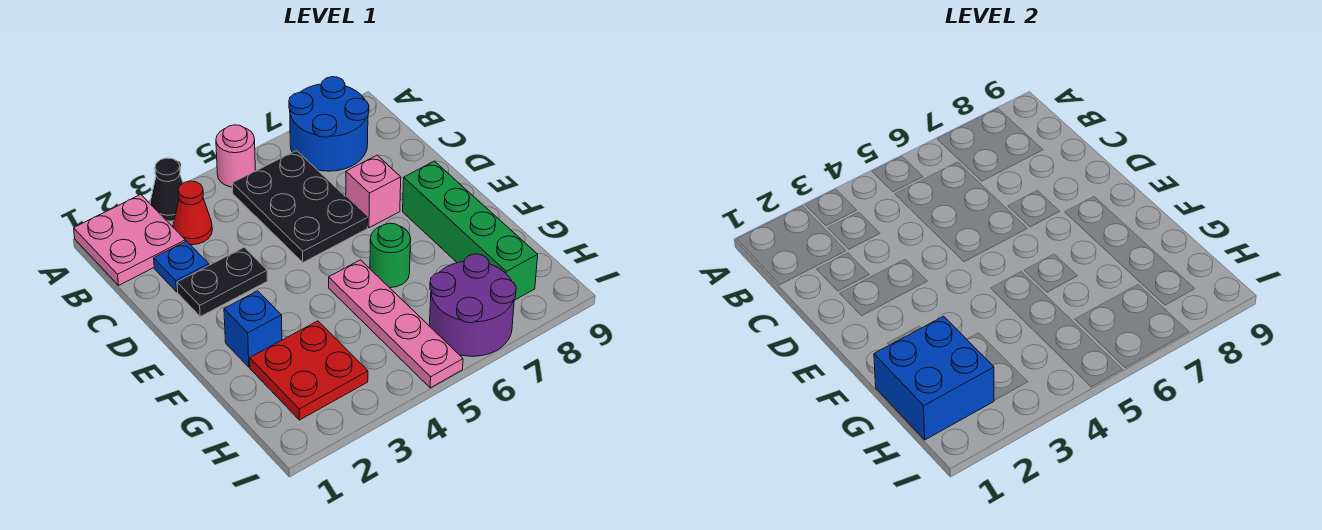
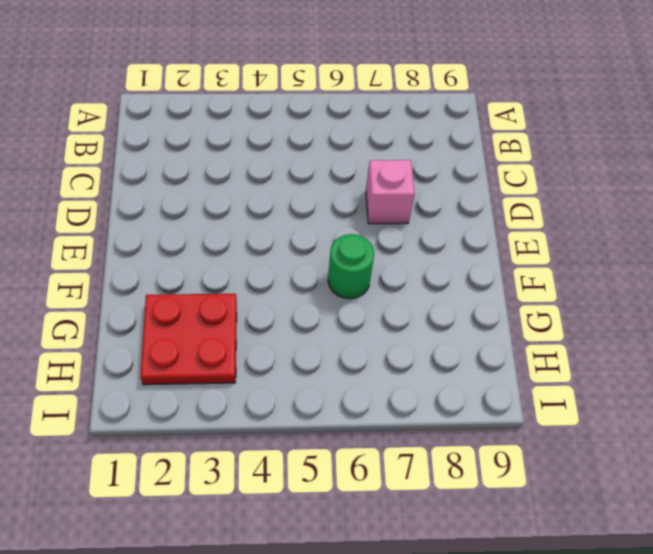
none -> pink 2x2 plate [74,194,185,285]
none -> black 1x1 cone [150,158,183,221]
none -> pink 1x1 round brick [216,125,255,187]

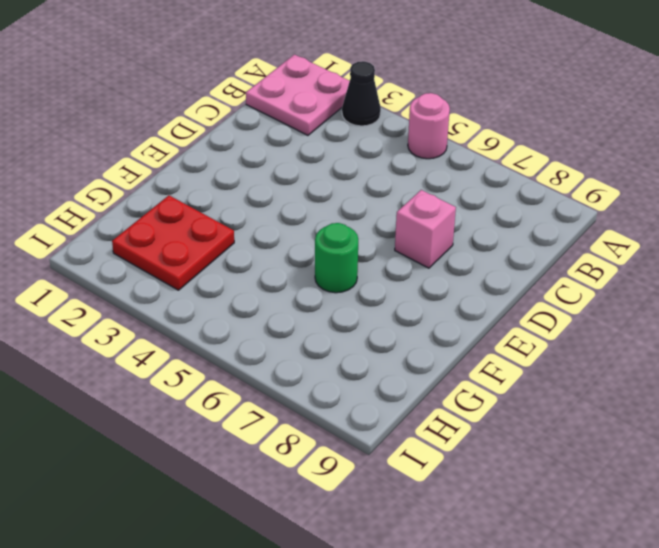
none -> blue 2x2 round brick [289,77,369,171]
none -> red 1x1 cone [173,181,212,245]
none -> black 2x3 plate [232,151,368,262]

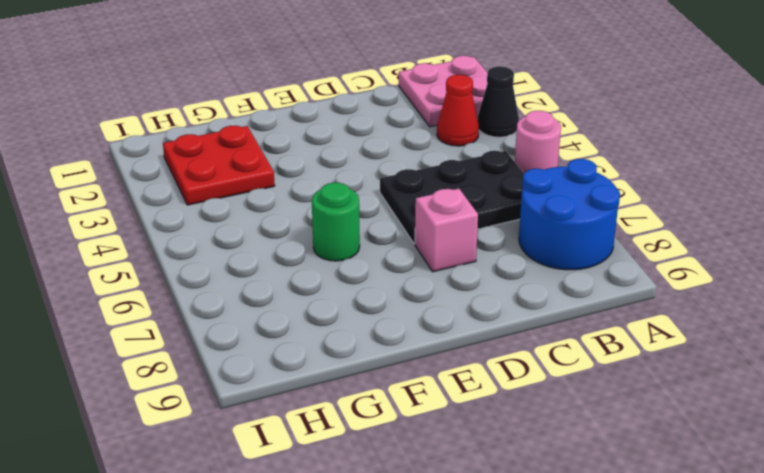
none -> blue 1x1 plate [154,241,209,292]
none -> black 1x2 plate [177,247,267,316]
none -> green 1x4 brick [403,161,538,300]

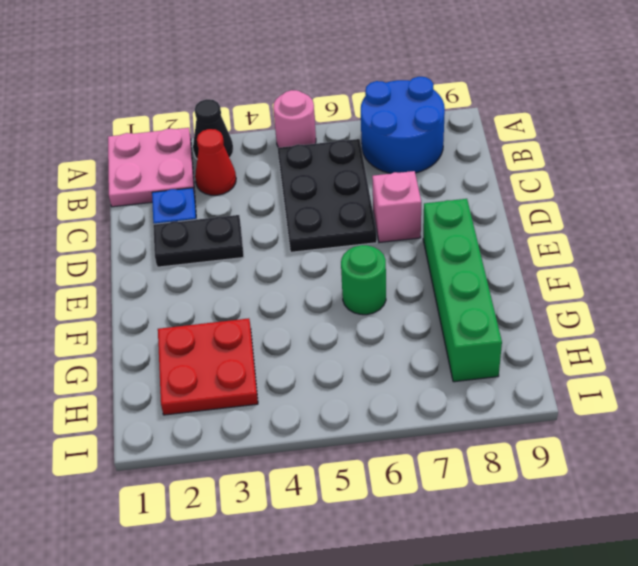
none -> blue 1x1 brick [224,291,282,367]
none -> pink 1x4 plate [329,260,463,388]
none -> purple 2x2 round brick [429,254,516,356]

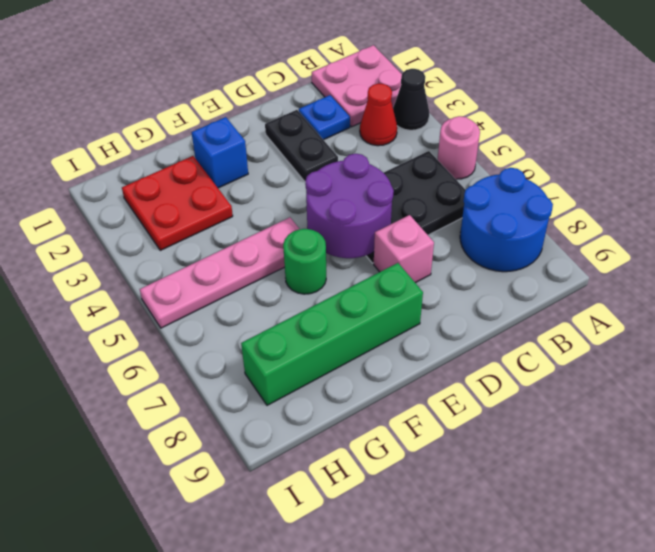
purple 2x2 round brick [305,154,394,258] -> purple 2x2 round brick moved to [429,254,516,356]
none -> blue 2x2 brick [874,316,994,440]

